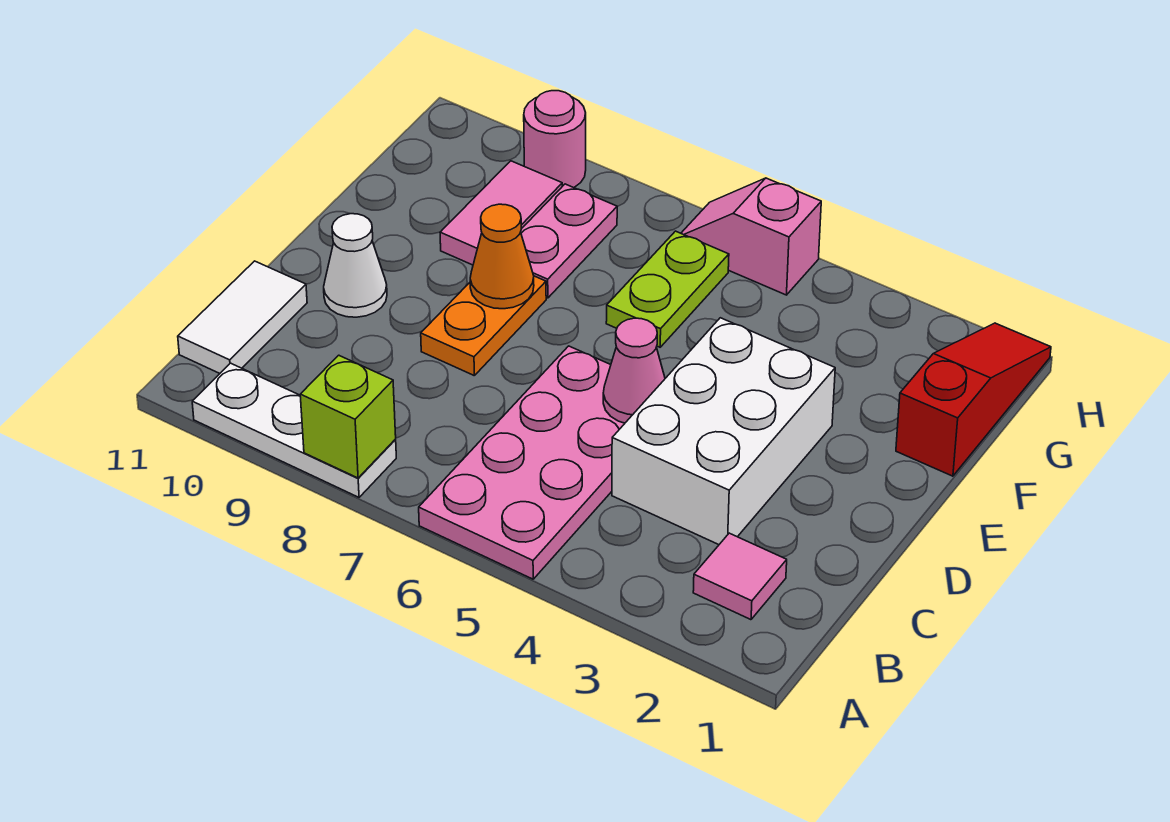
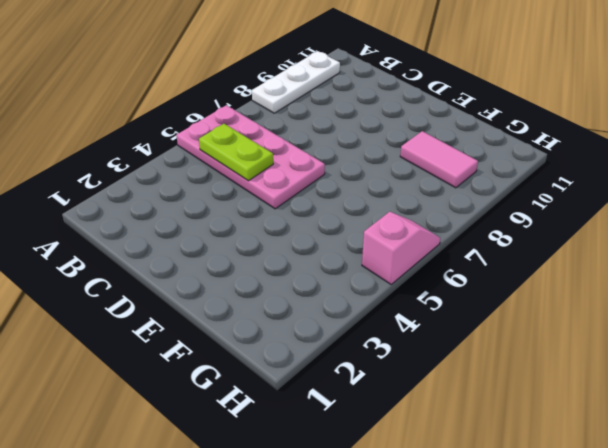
lime 1x2 plate [199,124,273,181] -> lime 1x2 plate moved to [606,231,729,347]
none -> pink 1x1 tile [693,533,787,620]
none -> white 1x2 tile [178,261,307,373]
none -> white 2x3 brick [612,318,835,545]

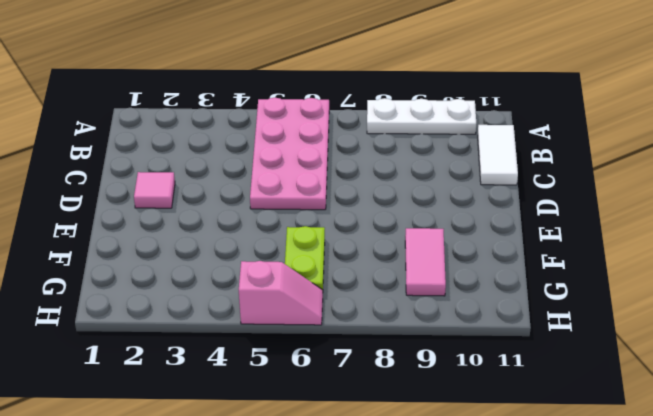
pink 1x1 tile [134,172,175,208] -> pink 1x1 tile moved to [693,533,787,620]
none -> white 2x3 brick [612,318,835,545]
none -> orange 1x2 plate [421,276,546,375]
none -> white 1x1 cone [324,214,387,317]

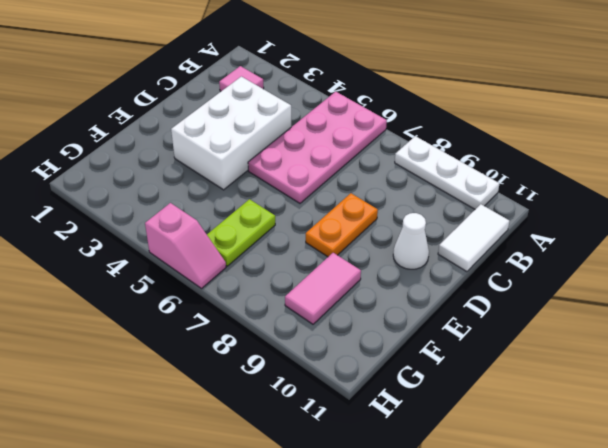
none -> red 1x3 slope [896,323,1051,476]
none -> pink 1x2 plate [521,184,617,298]
none -> pink 1x1 round brick [524,91,586,188]

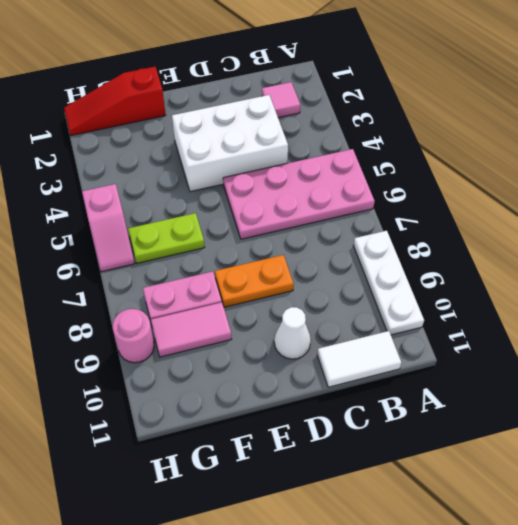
none -> lime 1x1 brick [300,355,396,478]
none -> pink 1x1 cone [603,318,665,423]
none -> orange 1x1 cone [470,204,534,309]

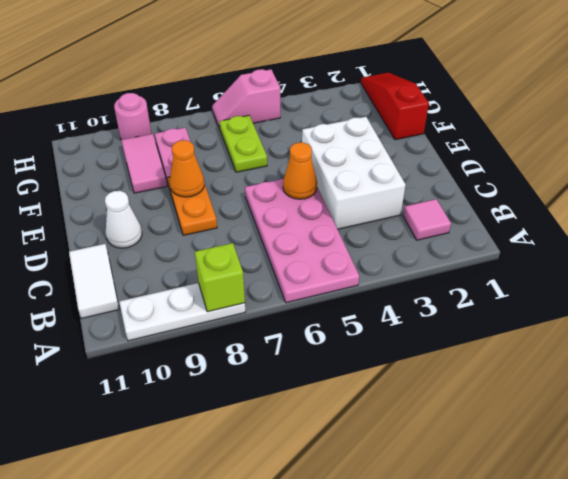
orange 1x1 cone [283,142,317,199] -> pink 1x1 cone [603,318,665,423]

